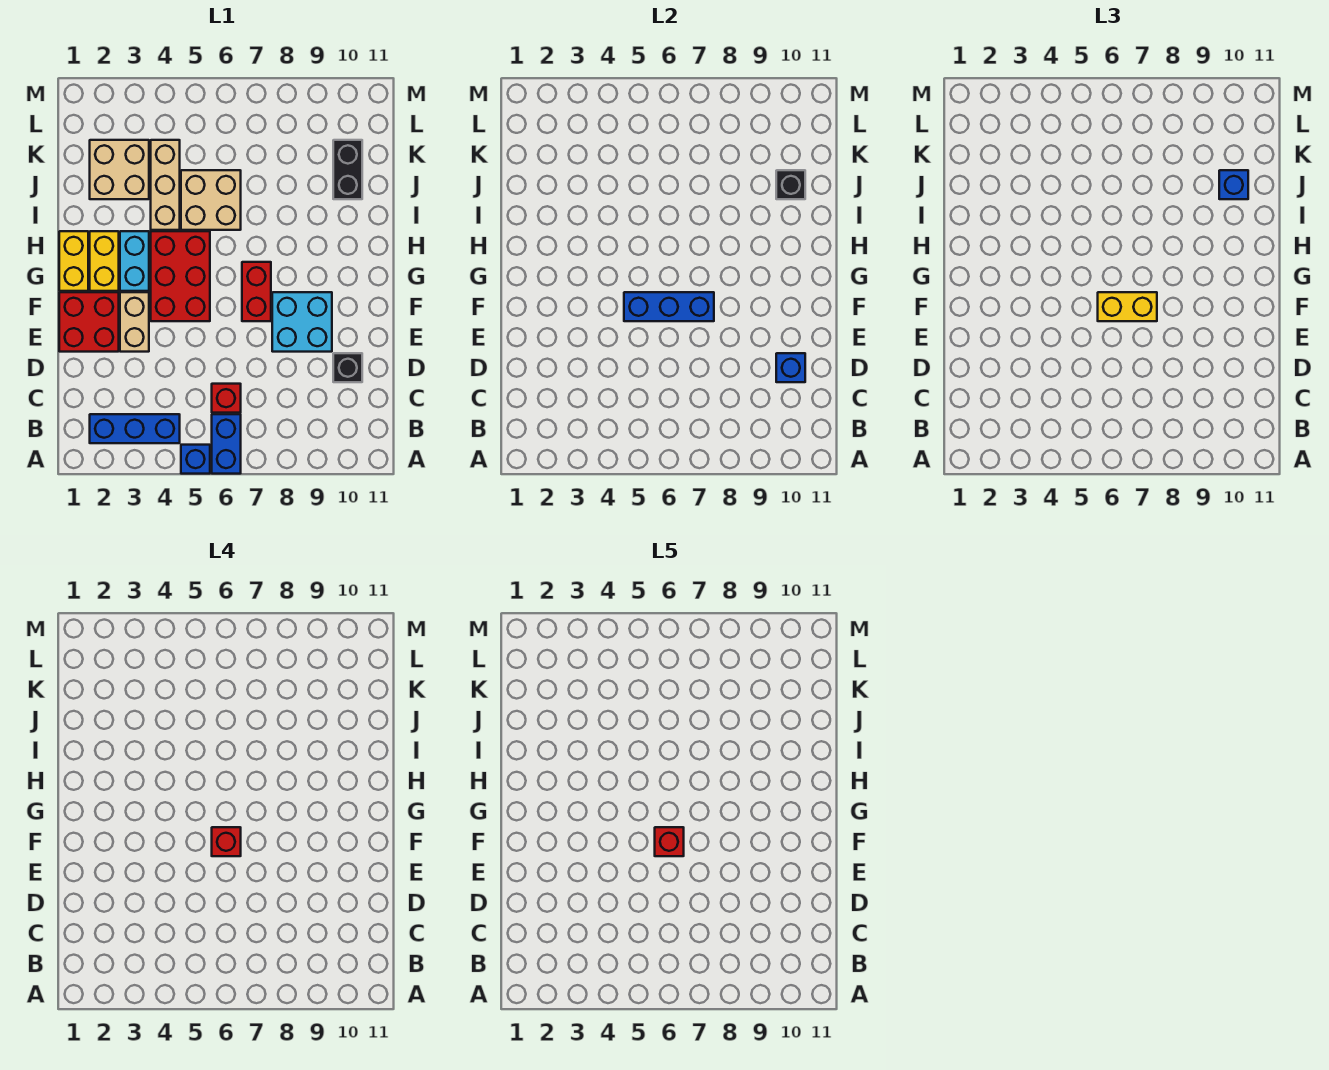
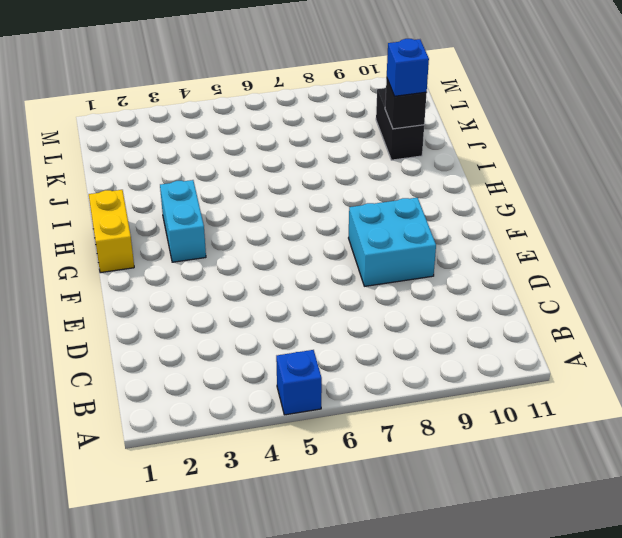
none -> blue 1x2 brick [212,414,241,474]
none -> blue 1x3 brick [90,414,180,443]
none -> red 1x1 brick [212,384,241,413]

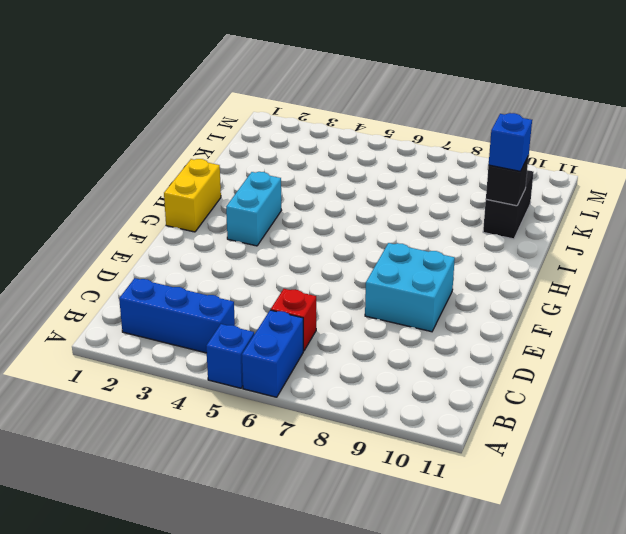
none -> black 1x1 brick [333,353,362,382]
none -> red 2x2 brick [59,292,119,352]
none -> tan 1x2 brick [120,292,149,352]

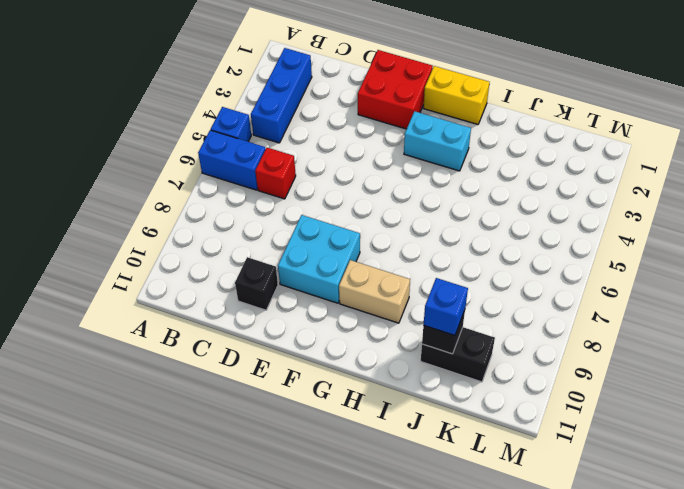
tan 1x2 brick [339,260,410,323] -> tan 1x2 brick moved to [120,292,149,352]
none -> red 2x3 brick [151,231,210,321]
none -> red 1x2 brick [242,262,271,321]
none -> yellow 1x2 brick [90,231,119,291]

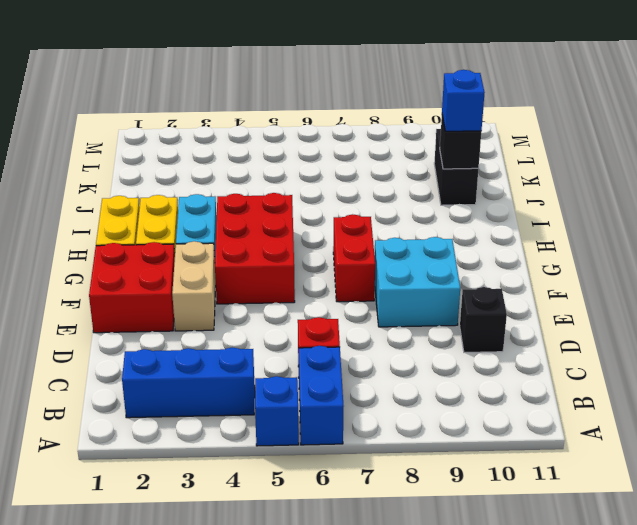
none -> tan 1x3 brick [151,140,180,230]
none -> tan 2x2 brick [181,170,241,230]
none -> tan 2x2 brick [90,140,149,199]

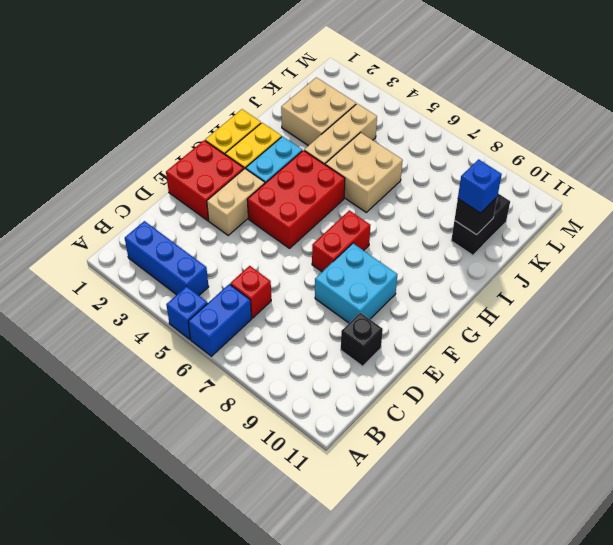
none -> blue 1x1 brick [776,353,805,382]
none -> blue 1x3 brick [624,292,714,321]
none -> yellow 1x2 brick [1098,292,1157,321]

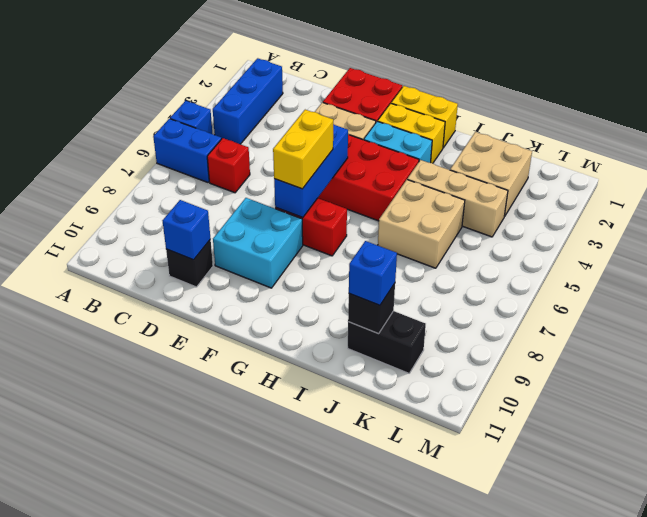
none -> red 1x1 brick [212,827,241,856]
none -> red 1x1 brick [655,827,684,856]

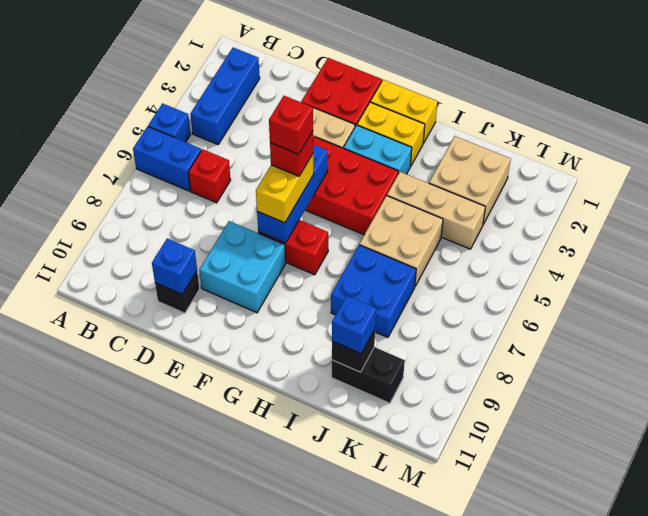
blue 2x2 brick [331,245,416,337] -> none

